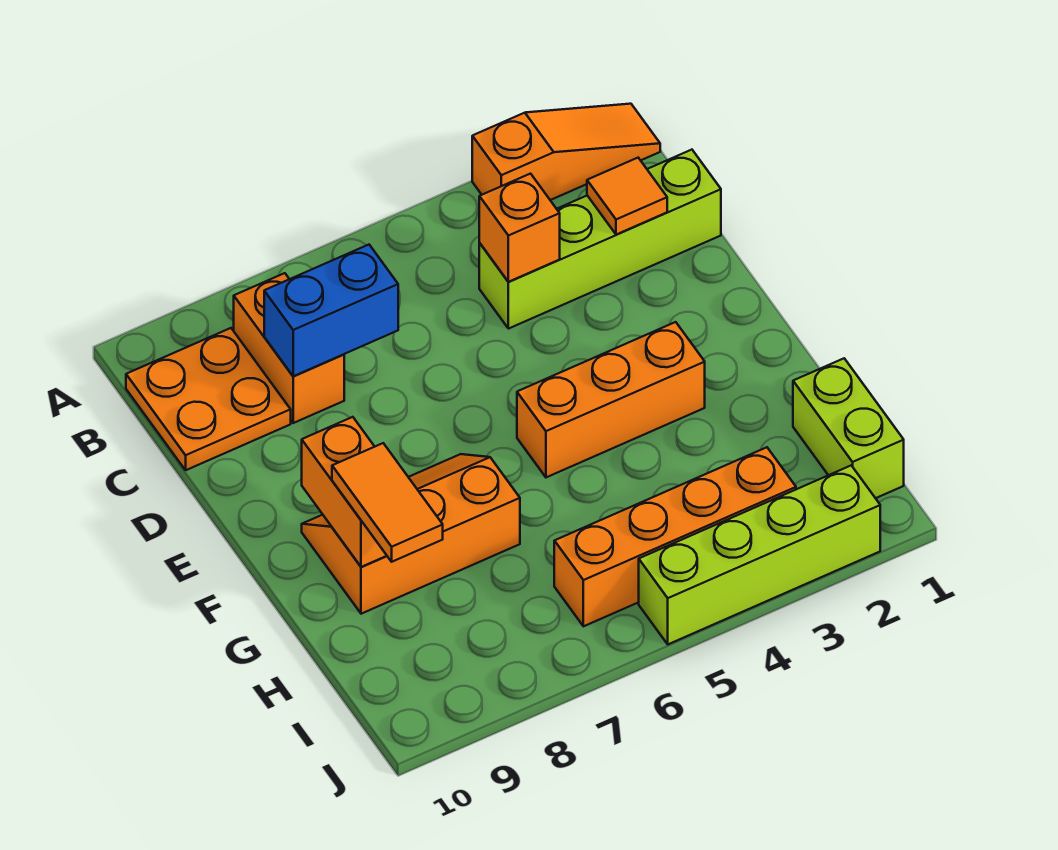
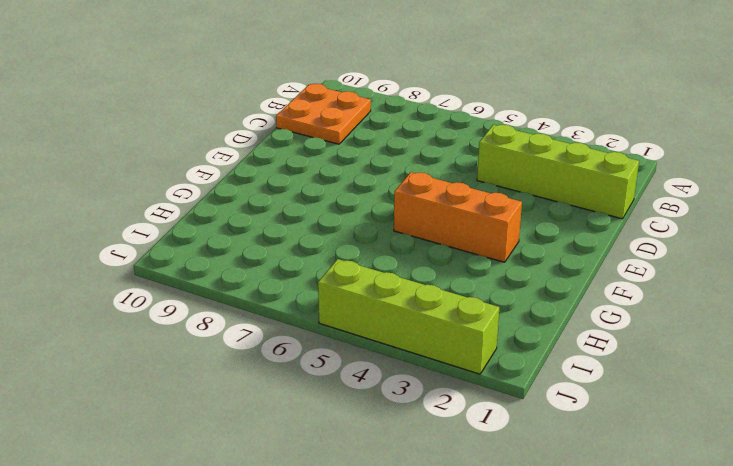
none -> orange 1x3 slope [472,104,660,200]
none -> orange 1x2 brick [234,273,344,423]
none -> orange 2x3 slope [302,454,520,614]

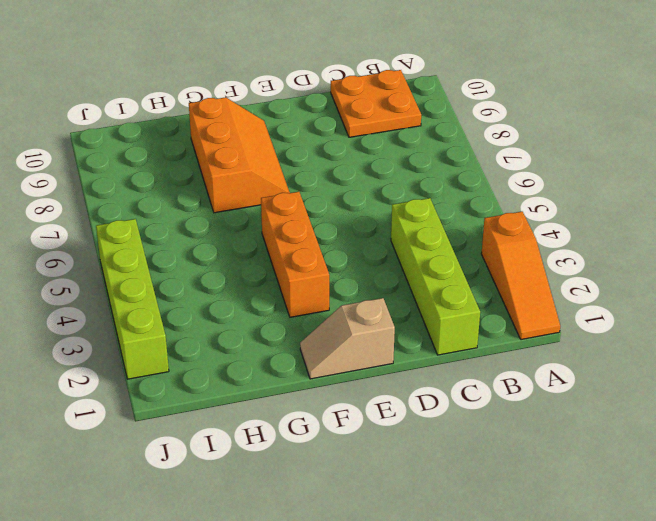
tan 1x2 slope [300,298,395,379] -> none
none -> orange 1x2 brick [234,273,344,423]
none -> lime 1x2 brick [793,358,904,498]
none -> orange 1x4 brick [554,447,796,626]

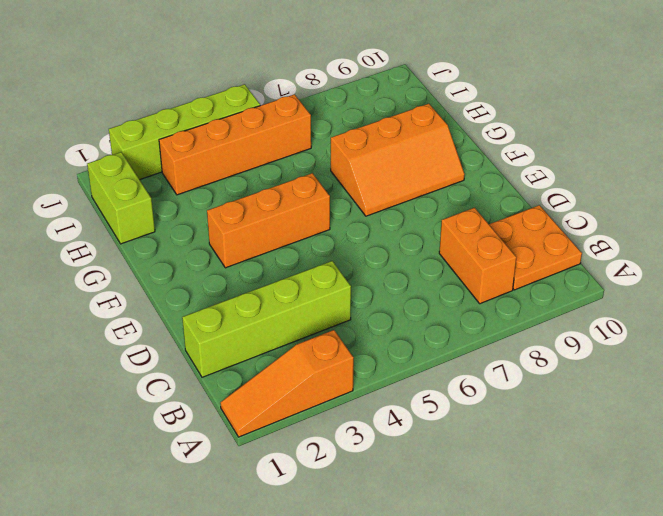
none -> orange 1x1 tile [587,158,667,235]
none -> orange 1x1 brick [479,174,560,282]
none -> blue 1x2 brick [264,245,398,376]

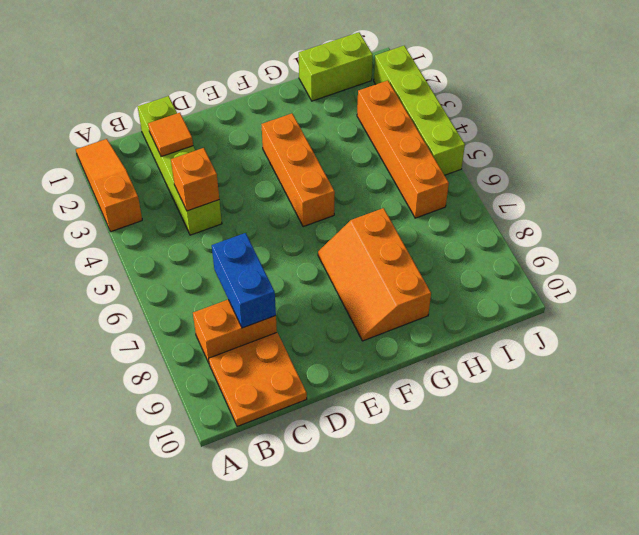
none -> orange 1x2 brick [302,417,387,567]
none -> orange 1x2 tile [332,443,443,562]

